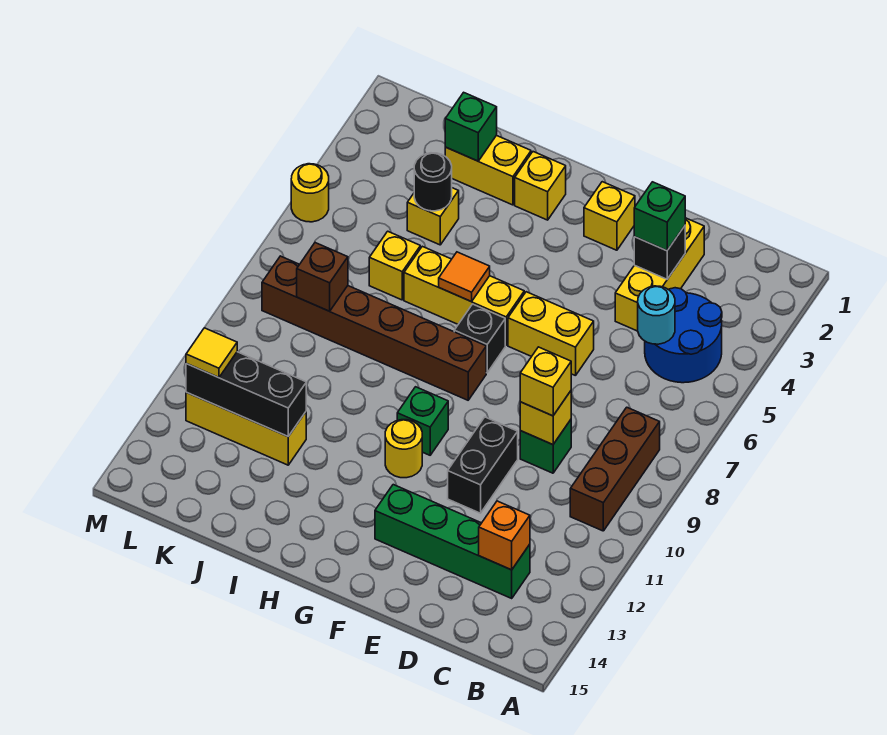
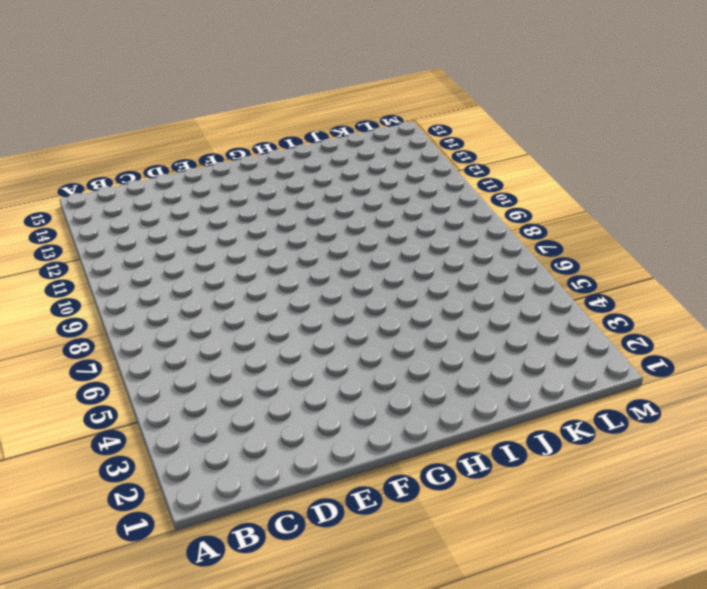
none -> blue 2x2 round brick [645,288,722,383]
none -> brown 1x3 brick [570,407,660,531]
none -> green 1x4 brick [375,485,530,598]
none -> yellow 1x3 brick [615,218,704,331]

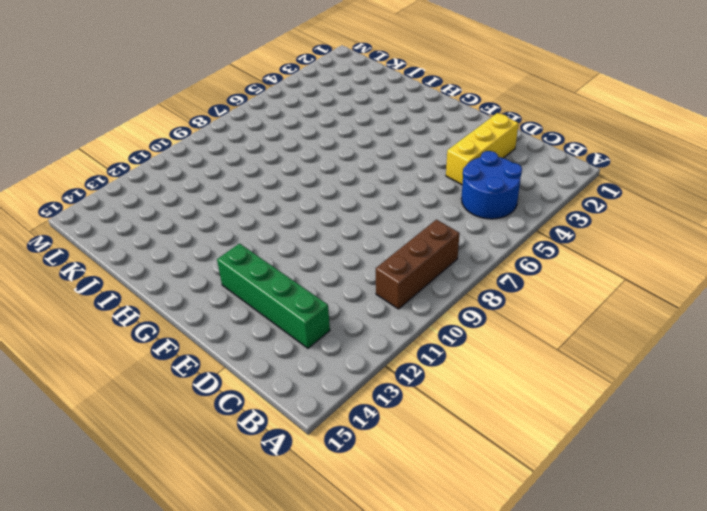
none -> green 1x1 brick [520,420,571,473]
none -> yellow 1x2 brick [508,292,594,376]
none -> black 1x2 brick [448,417,518,513]
none -> yellow 1x1 brick [584,182,635,250]

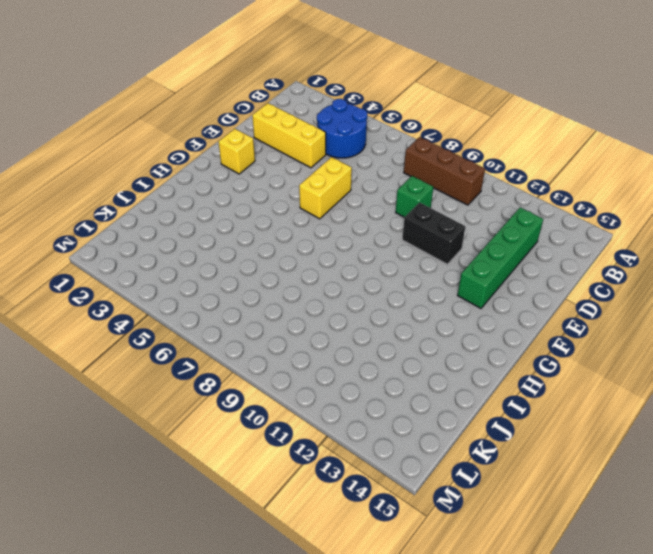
none -> yellow 1x3 brick [404,246,524,345]
none -> black 1x1 brick [454,304,505,373]
none -> brown 1x6 brick [262,256,486,400]
none -> green 1x1 brick [397,387,448,455]

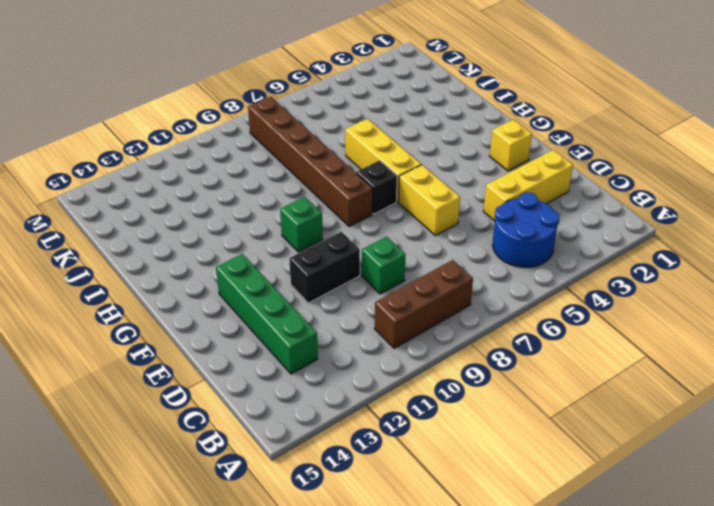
none -> yellow 1x1 round brick [385,420,422,478]
none -> yellow 1x1 brick [515,152,566,220]
none -> yellow 1x2 brick [445,135,531,205]
none -> yellow 1x1 brick [407,188,459,245]

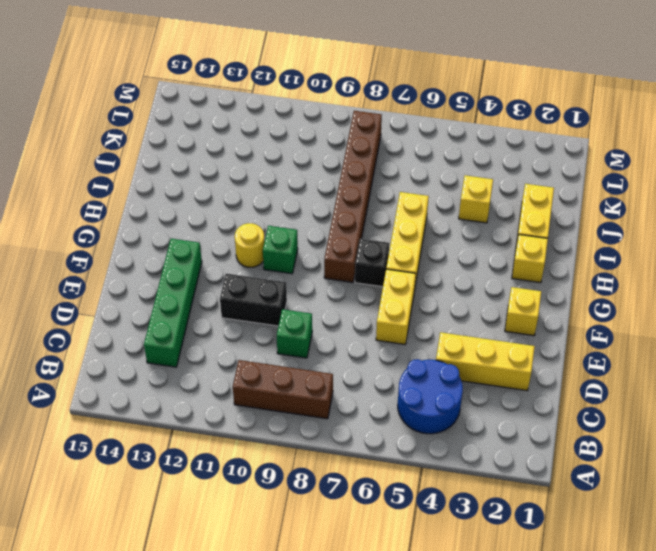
none -> yellow 1x1 brick [369,231,420,300]
none -> yellow 1x3 brick [186,392,306,465]
none -> yellow 1x1 round brick [291,164,329,222]
none -> cyan 1x1 round brick [638,286,675,344]

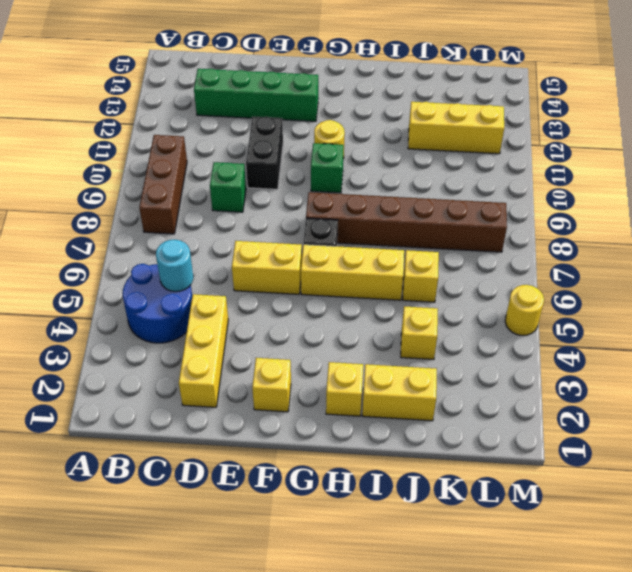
none -> orange 1x1 brick [479,501,530,570]
none -> black 1x1 brick [634,226,685,279]
none -> yellow 1x1 brick [520,391,571,445]
none -> orange 1x1 tile [439,252,490,301]

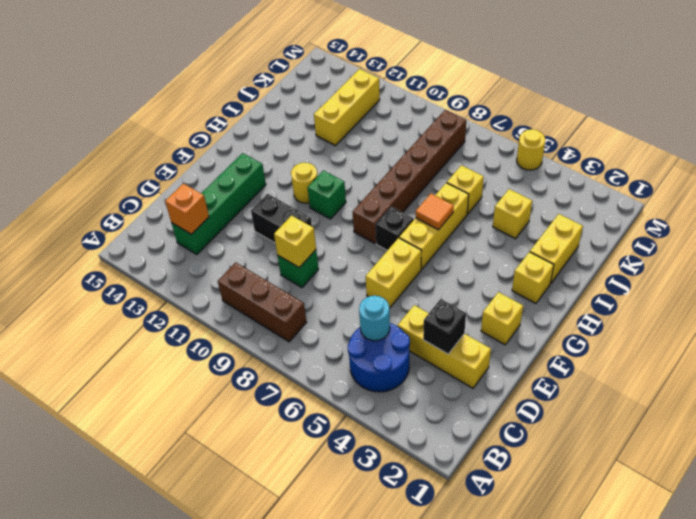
none -> green 1x1 brick [445,92,497,161]
none -> black 1x1 round brick [414,153,452,211]
none -> black 1x3 brick [186,352,306,436]
none -> brown 1x1 brick [297,243,348,311]

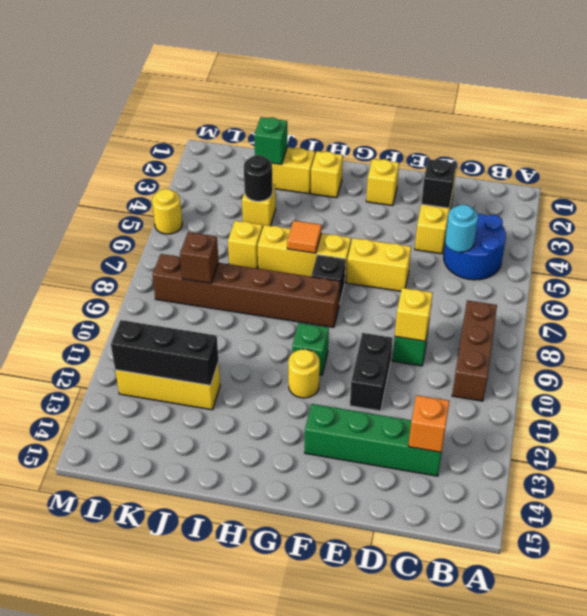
none -> green 1x1 brick [634,182,685,251]
none -> yellow 1x1 brick [520,347,571,416]
none -> yellow 1x1 tile [186,328,237,378]

